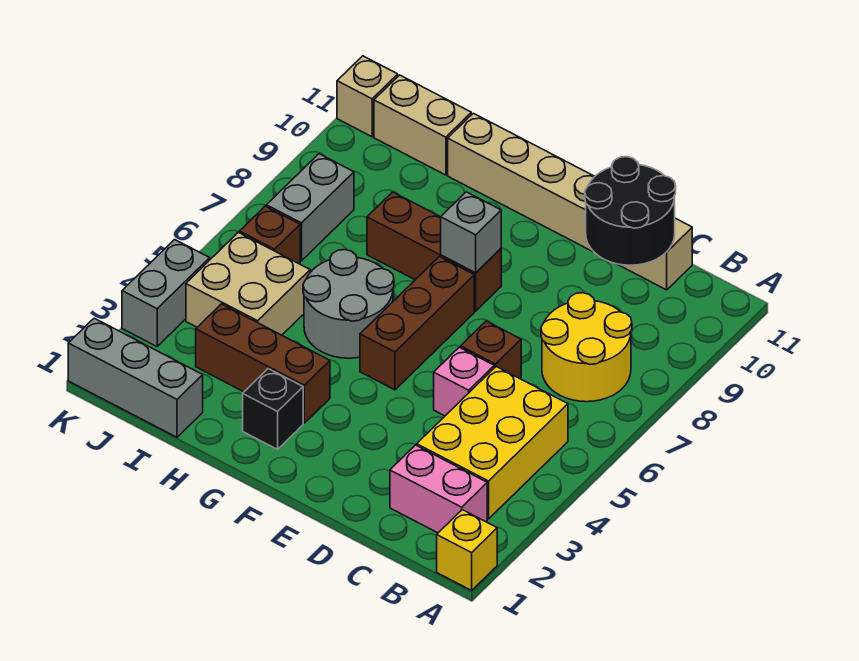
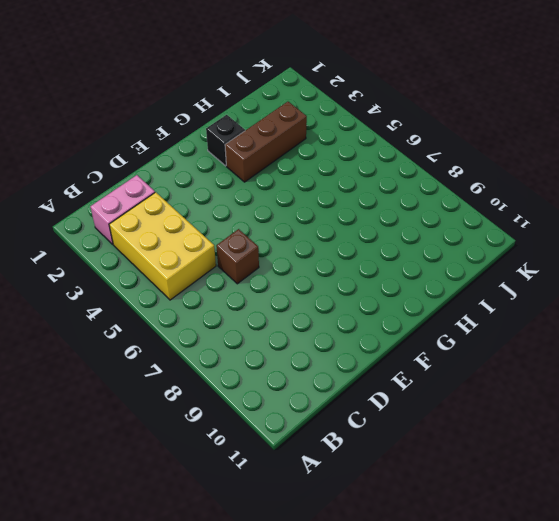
none -> yellow 1x1 brick [437,510,497,590]
none -> yellow 2x2 round brick [541,293,632,402]
none -> tan 1x6 brick [448,113,692,290]

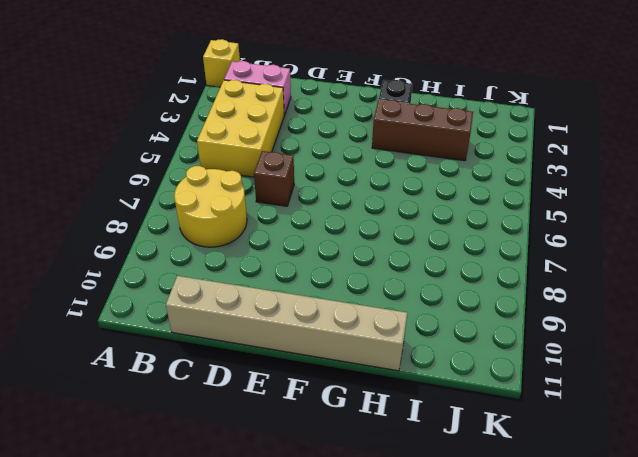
none -> pink 1x1 brick [434,347,494,416]
none -> brown 1x3 brick [360,257,474,390]
none -> brown 1x3 brick [367,192,501,311]

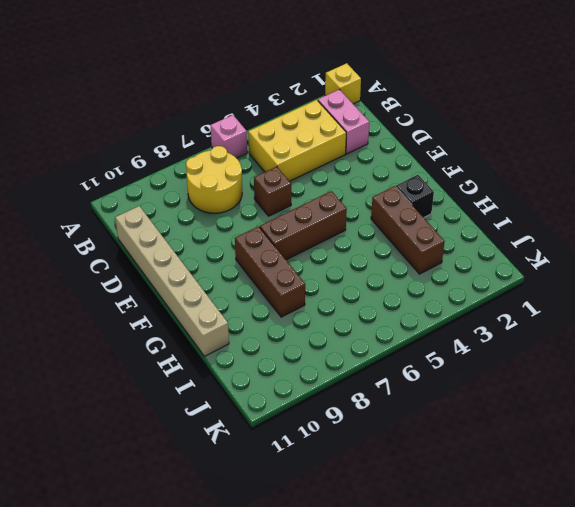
pink 1x1 brick [211,115,247,158] -> pink 1x1 brick moved to [434,347,494,416]
none -> grey 2x2 round brick [303,250,394,358]
none -> grey 1x3 brick [68,318,203,437]
none -> tan 2x2 brick [186,232,310,335]

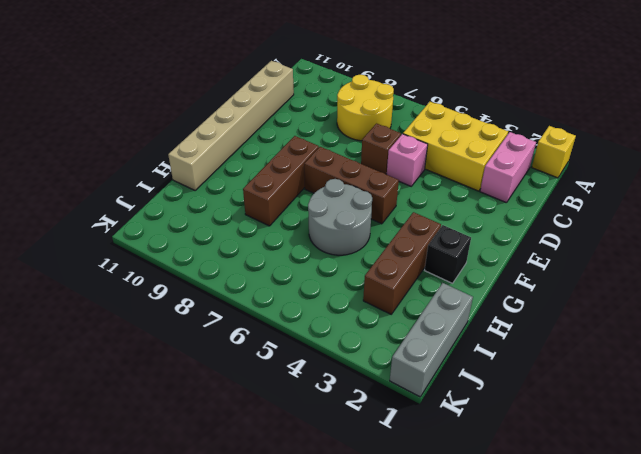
none -> tan 2x2 brick [186,232,310,335]
none -> tan 1x2 brick [374,75,471,175]
none -> brown 1x1 brick [240,206,300,264]

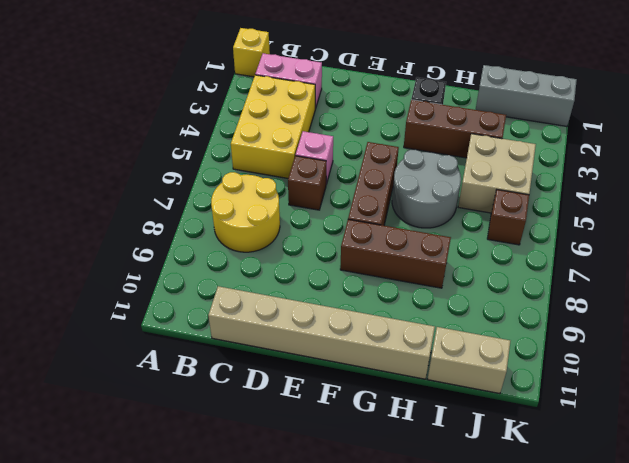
none -> grey 1x2 brick [266,154,354,261]
none -> grey 1x2 brick [122,240,210,346]
none -> tan 1x1 brick [337,56,398,137]

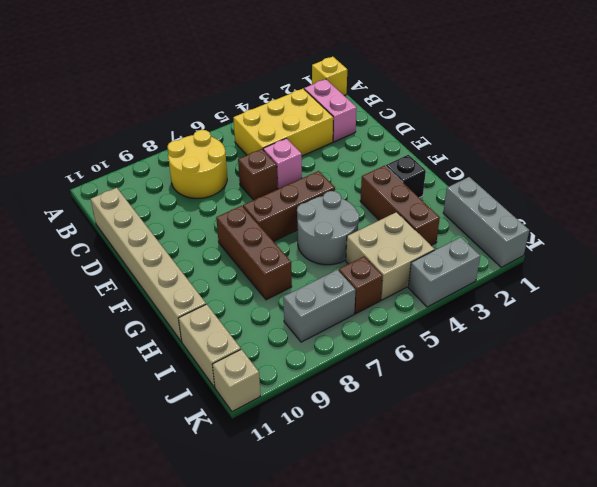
none -> black 2x2 round brick [585,157,676,265]
none -> grey 1x1 brick [441,192,501,273]

